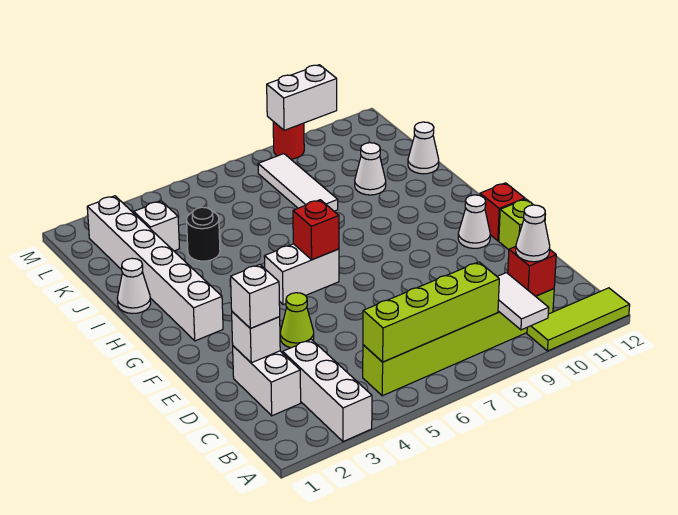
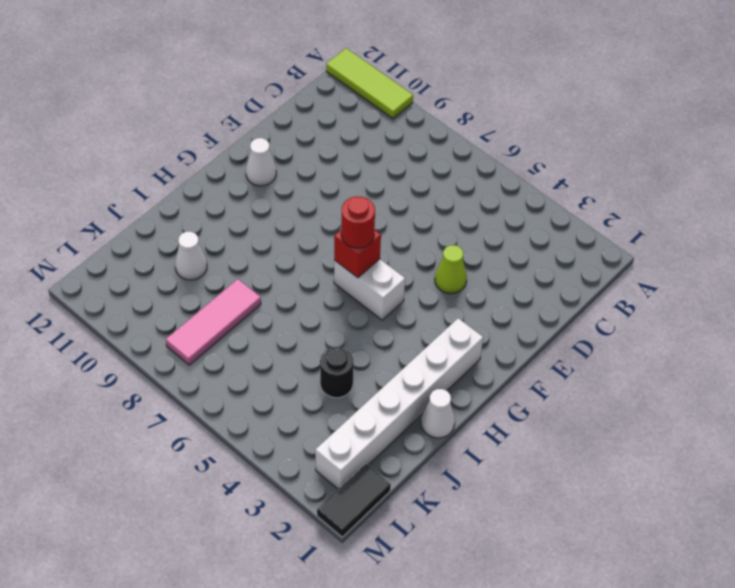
red 1x1 round brick [341,197,375,248] -> red 1x1 round brick moved to [273,122,304,159]
pink 1x3 tile [166,279,261,365] -> white 1x3 tile [258,154,338,211]
black 1x2 tile [317,464,391,537] -> none
none -> white 1x3 brick [283,339,372,442]
none -> lime 1x6 brick [363,289,554,396]
none -> white 1x2 brick [233,346,301,416]

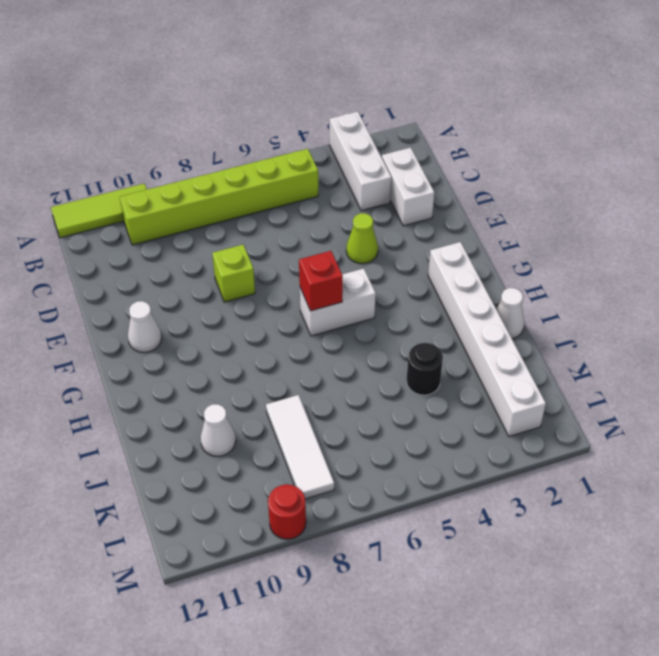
lime 1x1 brick [212,245,255,302] -> lime 1x1 brick moved to [499,199,533,250]
none -> red 1x1 brick [480,183,525,241]
none -> white 1x1 cone [408,122,439,174]
none -> white 1x1 brick [134,201,180,251]

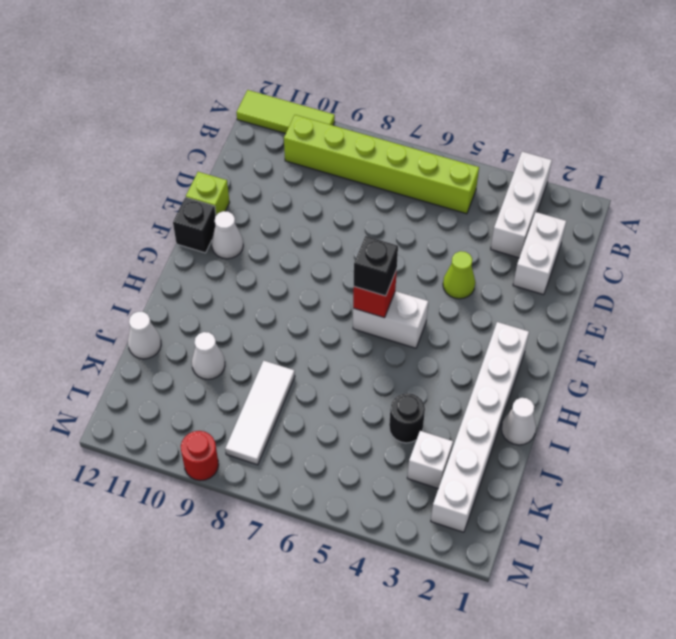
black 1x1 brick [173,197,216,253] -> red 1x1 brick [480,183,525,241]
black 1x1 brick [354,236,398,296] -> none
none -> white 1x2 tile [497,273,549,330]
none -> lime 1x4 brick [363,262,499,362]
none -> red 1x1 brick [508,247,556,296]

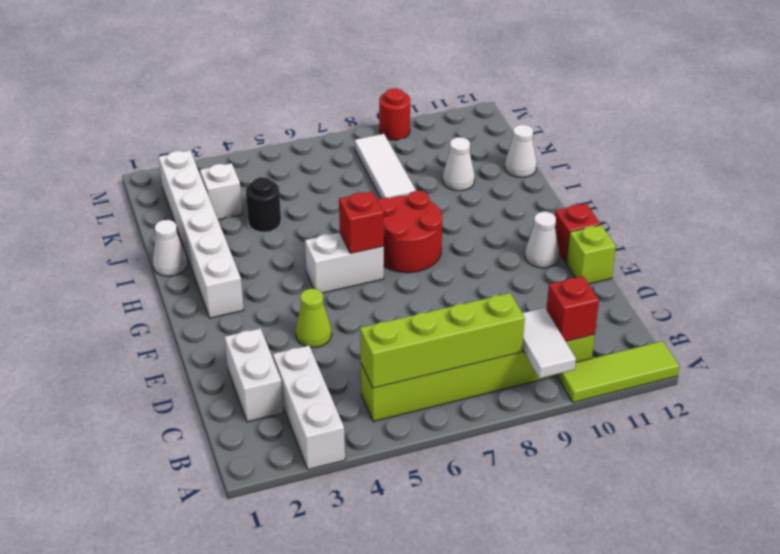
red 2x2 round brick [377,191,442,273] -> none
none -> white 1x1 brick [232,312,280,363]
none -> white 1x2 brick [267,65,337,130]
none -> white 1x1 cone [516,205,550,262]

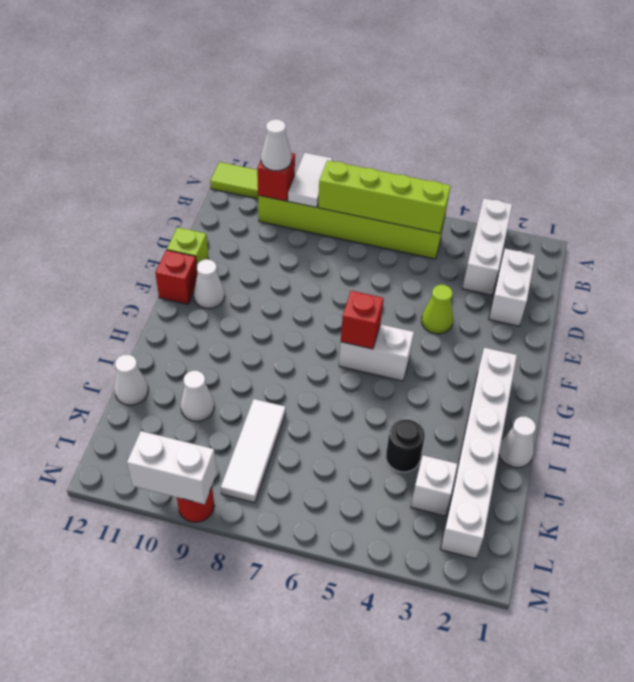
none -> white 1x1 brick [232,312,280,363]
none -> white 1x1 brick [231,265,280,328]

